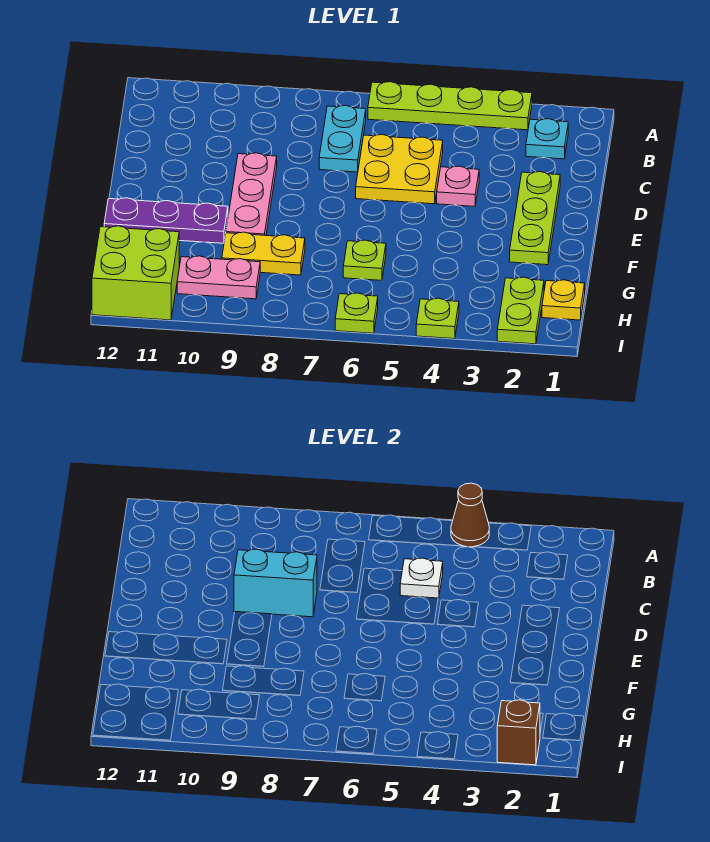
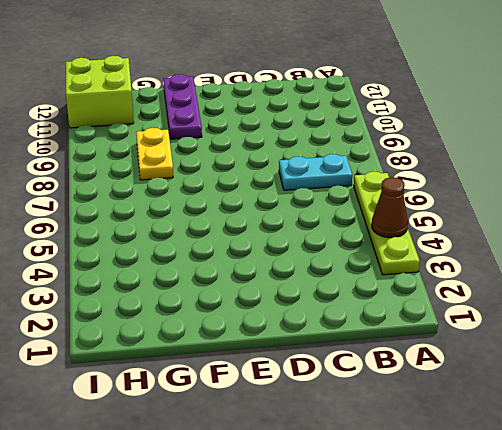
none -> cyan 1x1 plate [526,119,568,159]
none -> yellow 2x2 plate [356,135,443,204]
none -> lime 1x3 plate [510,172,560,265]

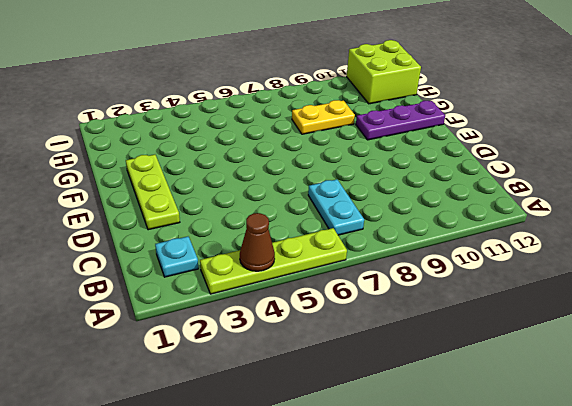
none -> yellow 2x2 plate [356,135,443,204]
none -> pink 1x1 plate [437,166,479,206]
none -> pink 1x3 plate [226,153,277,235]

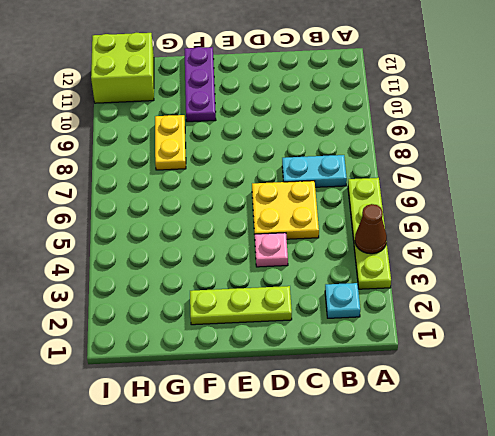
none -> pink 1x3 plate [226,153,277,235]
none -> lime 1x1 plate [343,240,386,280]
none -> yellow 1x1 plate [542,280,585,320]

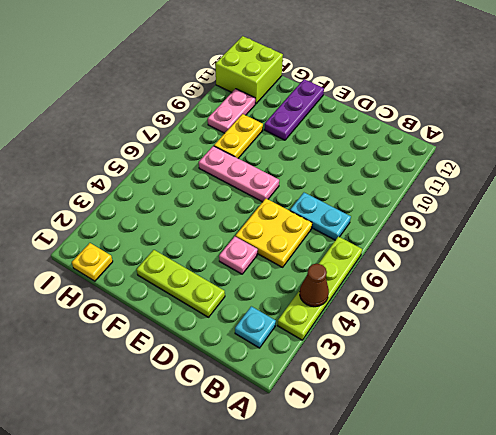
pink 1x3 plate [199,146,279,202] -> pink 1x3 plate moved to [226,153,277,235]
none -> lime 1x1 plate [343,240,386,280]
none -> lime 1x2 plate [497,277,544,344]
none -> lime 1x1 plate [416,298,459,339]

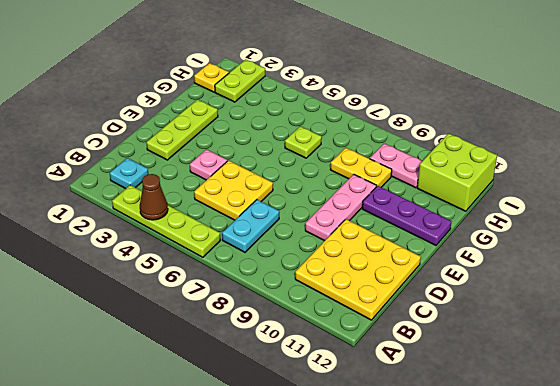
yellow 3x3 plate [295,219,421,320] -> none
none -> lime 1x1 plate [416,298,459,339]
none -> lime 1x1 plate [335,293,378,333]
none -> white 1x1 plate [400,558,443,598]

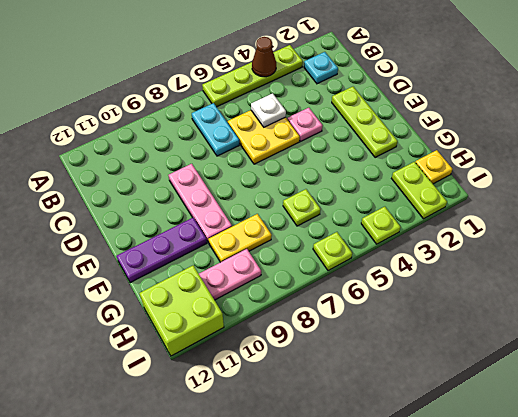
none -> cyan 1x2 brick [234,549,317,617]
none -> brown 1x1 brick [497,700,540,765]

